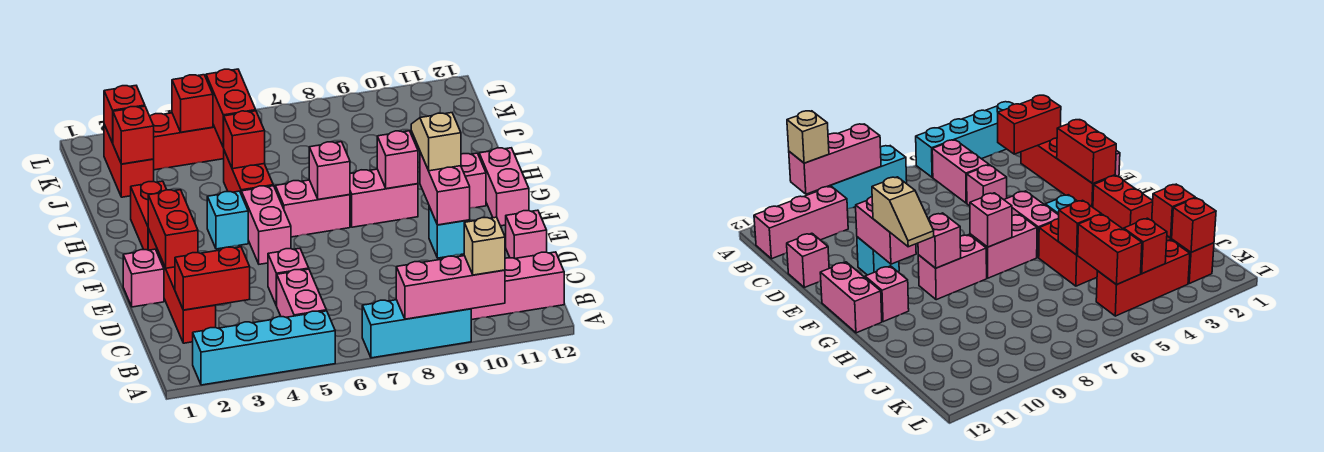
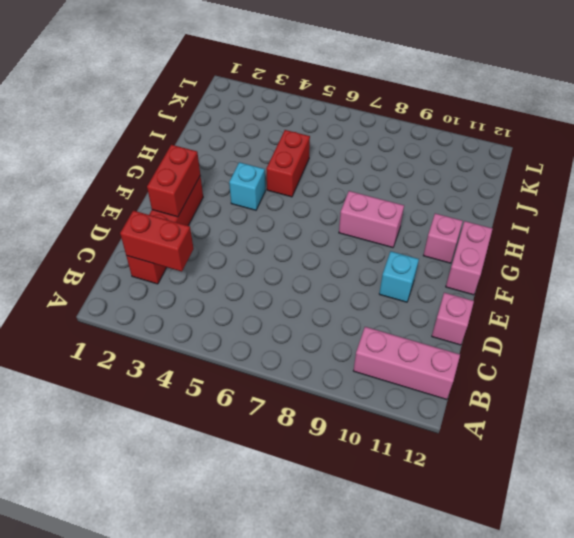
none -> cyan 1x4 brick [193,311,335,385]
none -> cyan 1x3 brick [362,300,471,358]
none -> pink 1x2 brick [277,269,326,317]
none -> pink 1x1 brick [268,248,309,306]

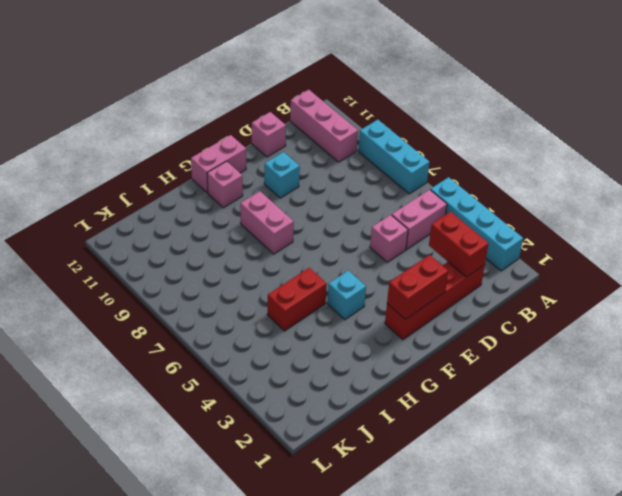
none -> pink 1x1 brick [123,249,164,307]
none -> pink 1x2 brick [241,186,291,264]
none -> red 1x2 brick [131,181,167,250]
none -> pink 1x2 brick [275,180,350,237]

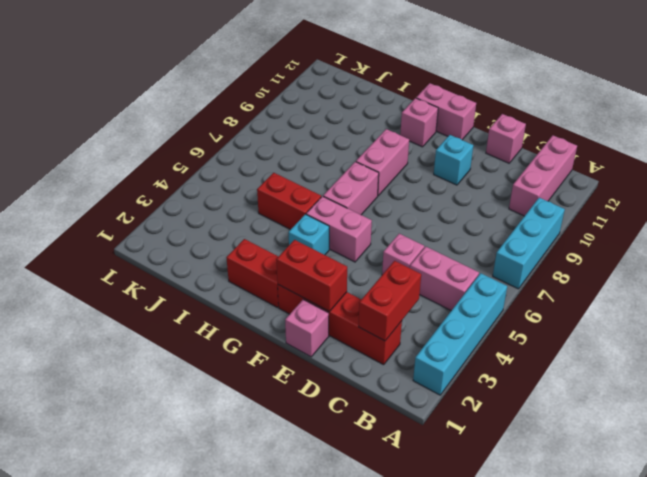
none -> red 1x2 brick [104,125,154,197]
none -> red 1x3 brick [150,113,224,170]
none -> pink 1x3 brick [396,256,505,319]
none -> pink 1x2 brick [420,152,470,225]

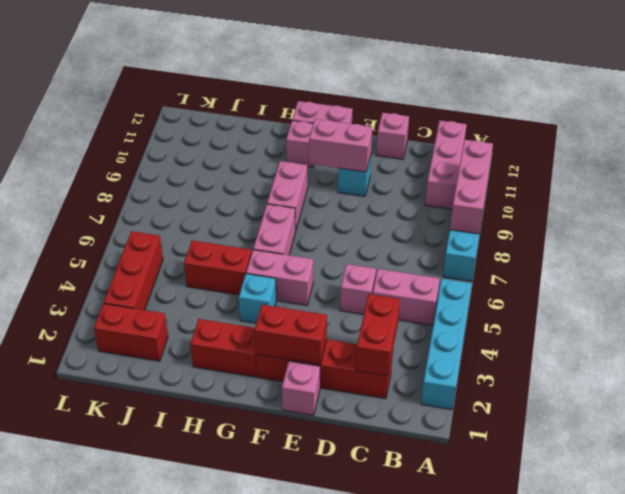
none -> pink 1x1 brick [309,142,350,200]
none -> pink 1x1 brick [377,131,418,189]
none -> red 1x1 brick [224,111,265,169]
none -> red 1x1 brick [113,106,154,164]

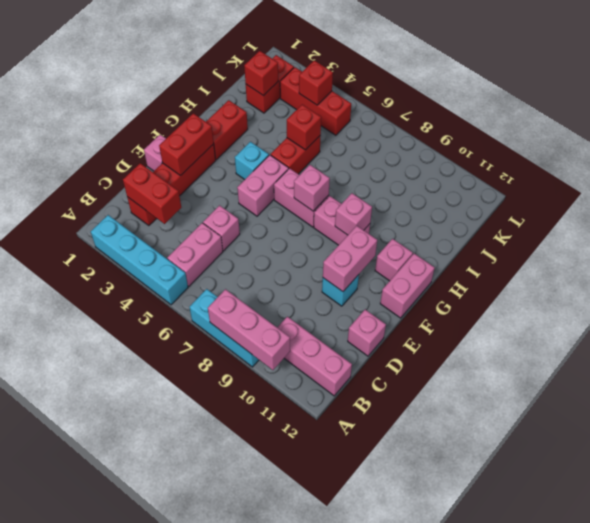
none -> red 1x2 brick [206,69,256,148]
none -> red 1x1 brick [104,86,145,143]
none -> tan 1x1 brick [464,217,505,275]
none -> tan 1x2 slope [411,113,461,171]

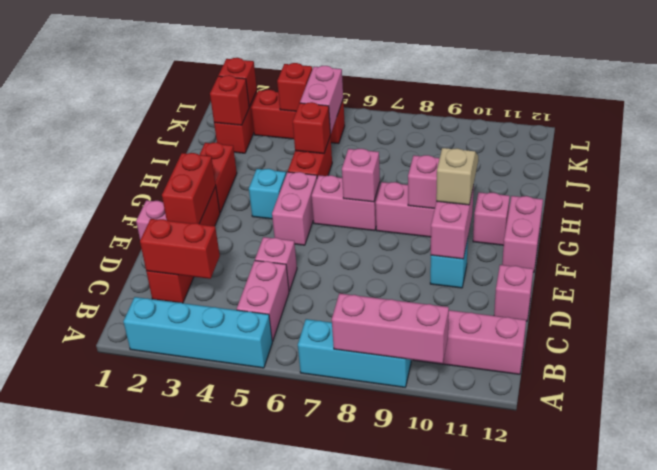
pink 1x2 brick [300,66,343,134] -> red 1x2 brick [206,69,256,148]
none -> tan 1x1 brick [464,217,505,275]

